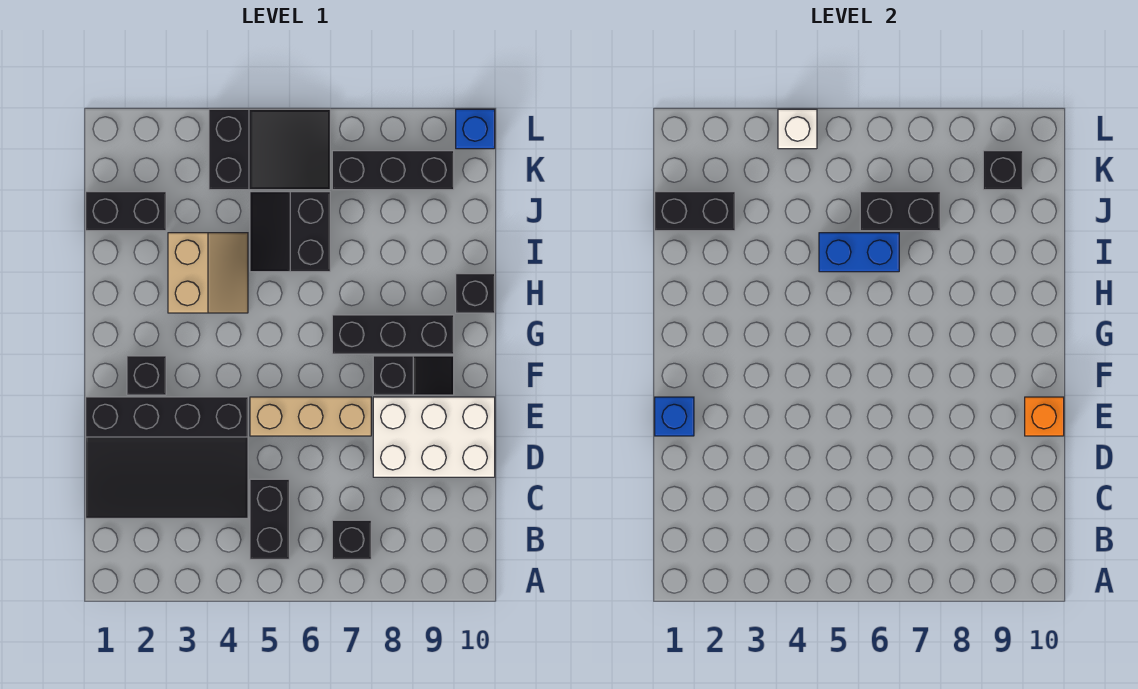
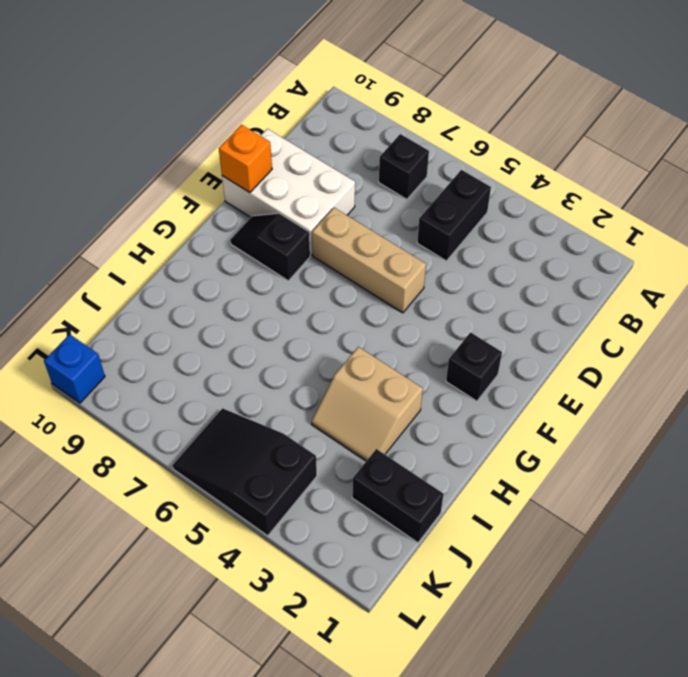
tan 2x2 slope [312,347,423,461] -> tan 2x2 slope turned to [168,233,248,313]
none -> black 3x4 slope [86,397,248,518]
none -> black 1x3 brick [332,315,454,354]
none -> black 1x1 brick [456,274,495,313]

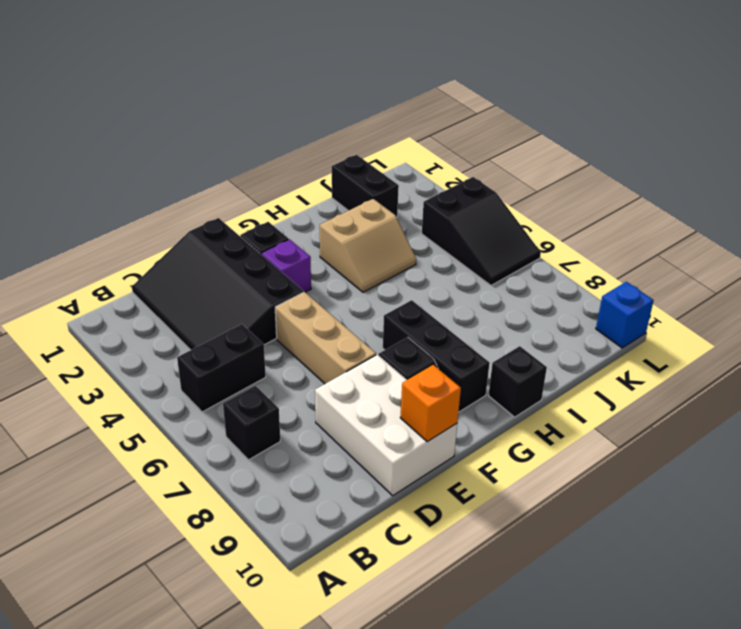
purple 1x1 brick [262,239,311,292] -> none
none -> black 2x2 slope [250,192,330,272]
none -> black 1x3 brick [332,151,454,190]
none -> blue 1x1 brick [655,397,694,436]

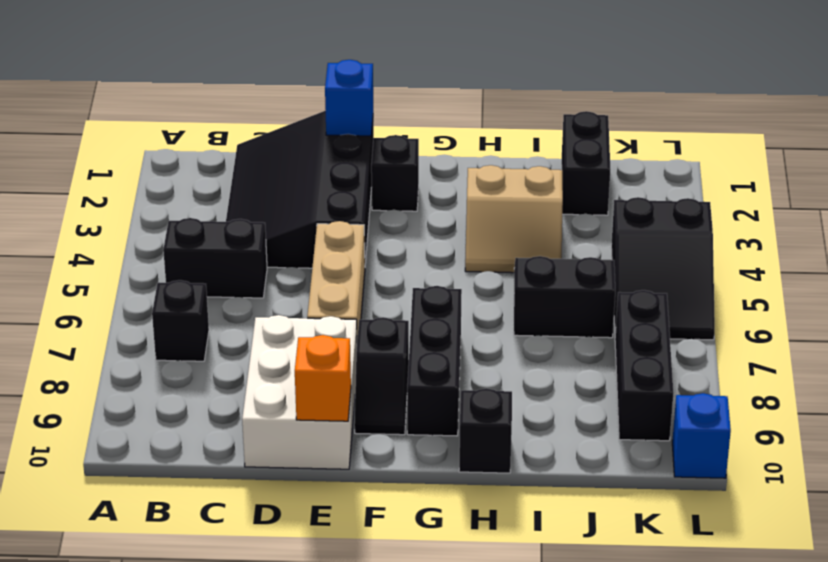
none -> blue 1x2 brick [819,233,899,272]
none -> black 1x2 brick [655,192,735,231]
none -> black 1x2 brick [860,192,940,231]

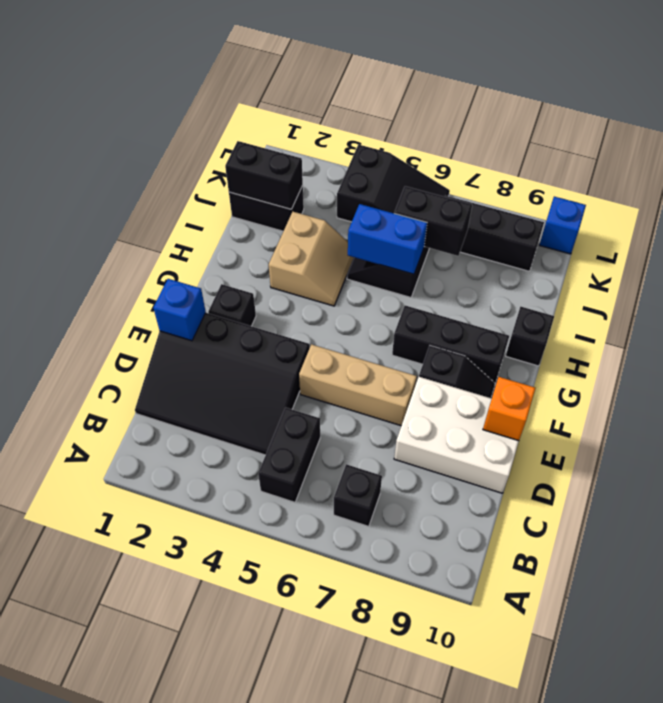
none -> black 1x1 brick [983,151,1023,190]
none -> white 1x1 brick [778,109,817,149]

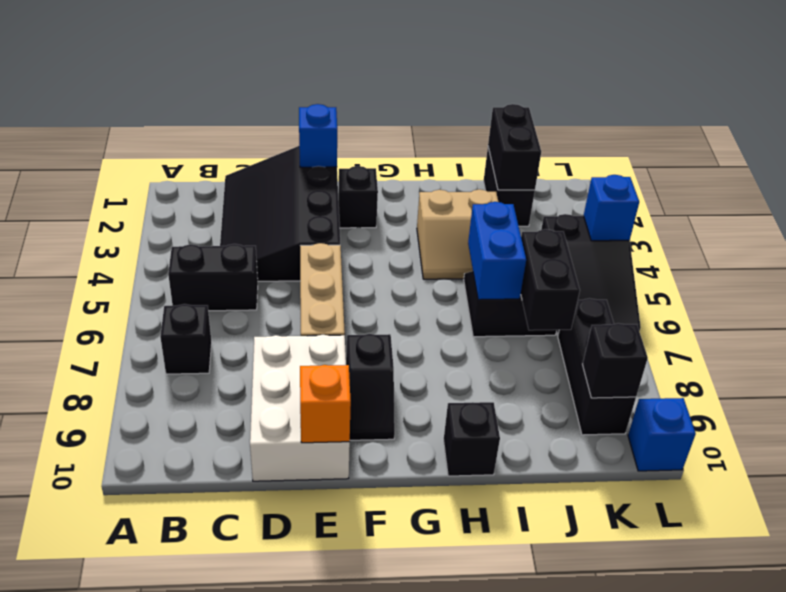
blue 1x1 brick [584,175,639,241] -> white 1x1 brick [778,109,817,149]
none -> black 1x3 brick [332,315,454,354]

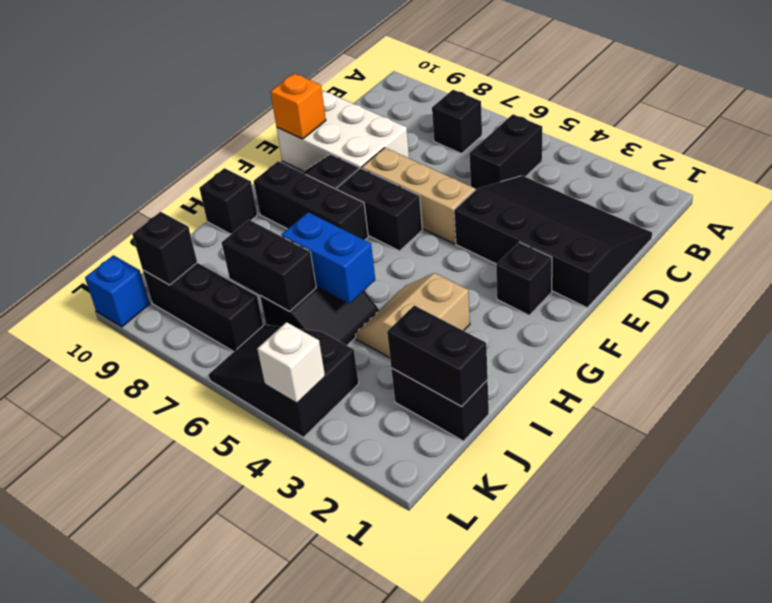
black 1x2 brick [337,168,422,251] -> none
none -> blue 1x1 brick [655,397,694,436]

